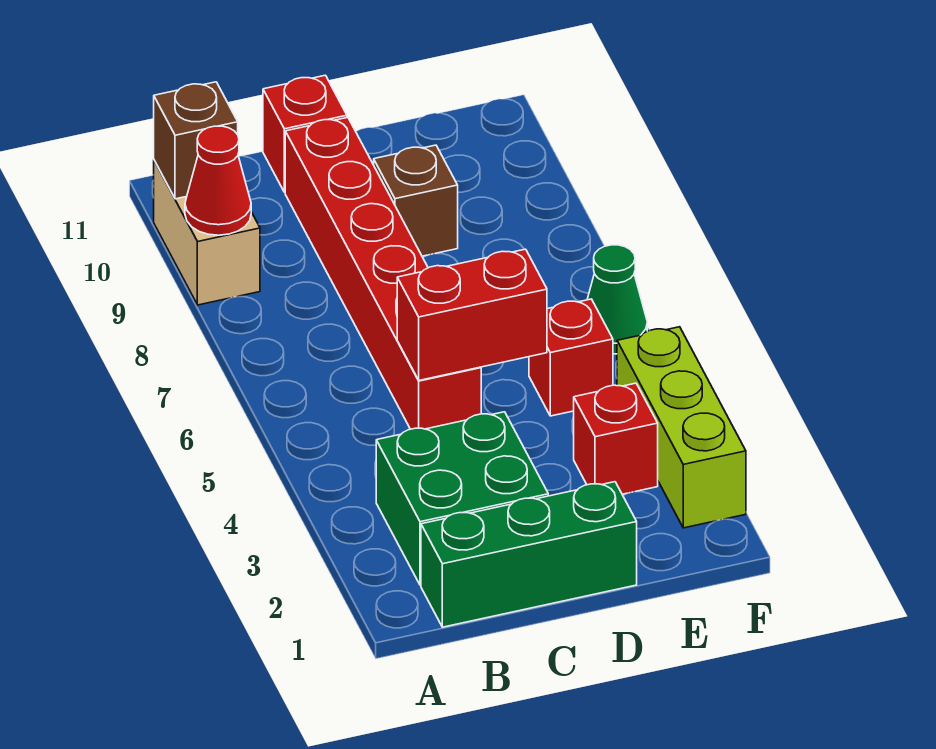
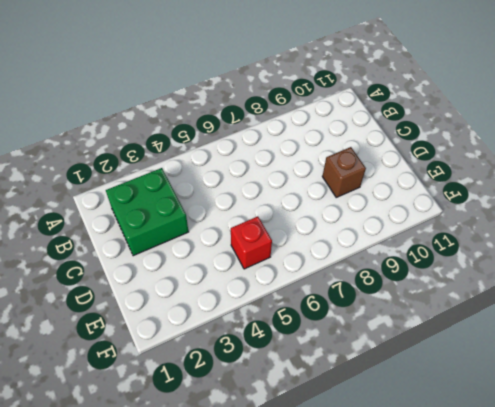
none -> tan 1x2 brick [154,161,260,305]
none -> green 1x3 brick [421,482,637,627]
none -> red 1x6 brick [285,117,481,429]

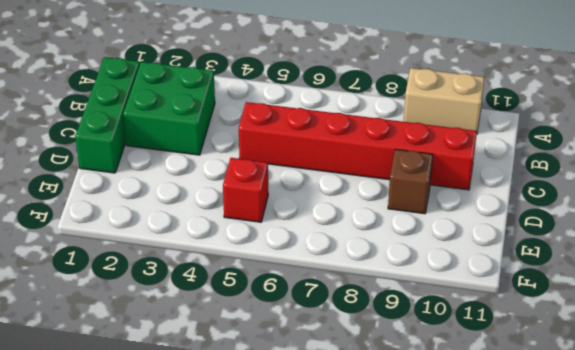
none -> red 1x1 brick [263,75,347,192]
none -> red 1x1 brick [574,383,658,494]
none -> lime 1x3 brick [617,327,746,528]

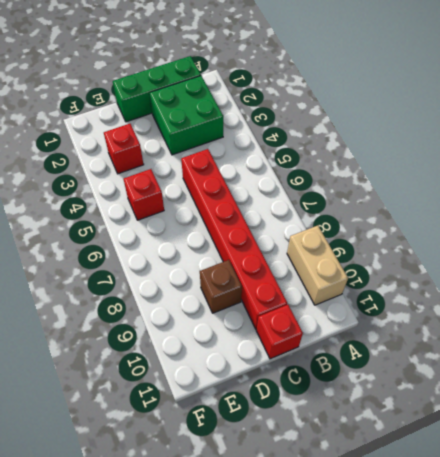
none -> lime 1x3 brick [617,327,746,528]
none -> green 1x1 cone [587,245,647,354]
none -> red 1x1 cone [185,126,251,235]

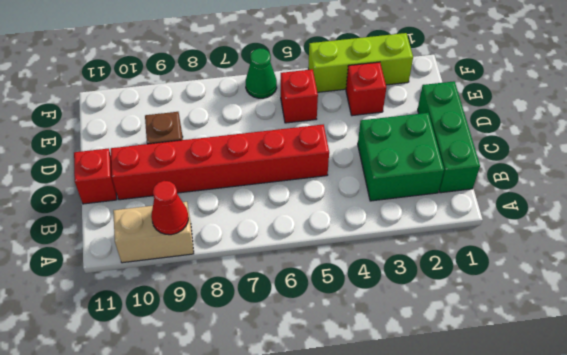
none -> brown 1x1 brick [154,82,238,199]
none -> red 1x2 brick [397,249,547,380]

